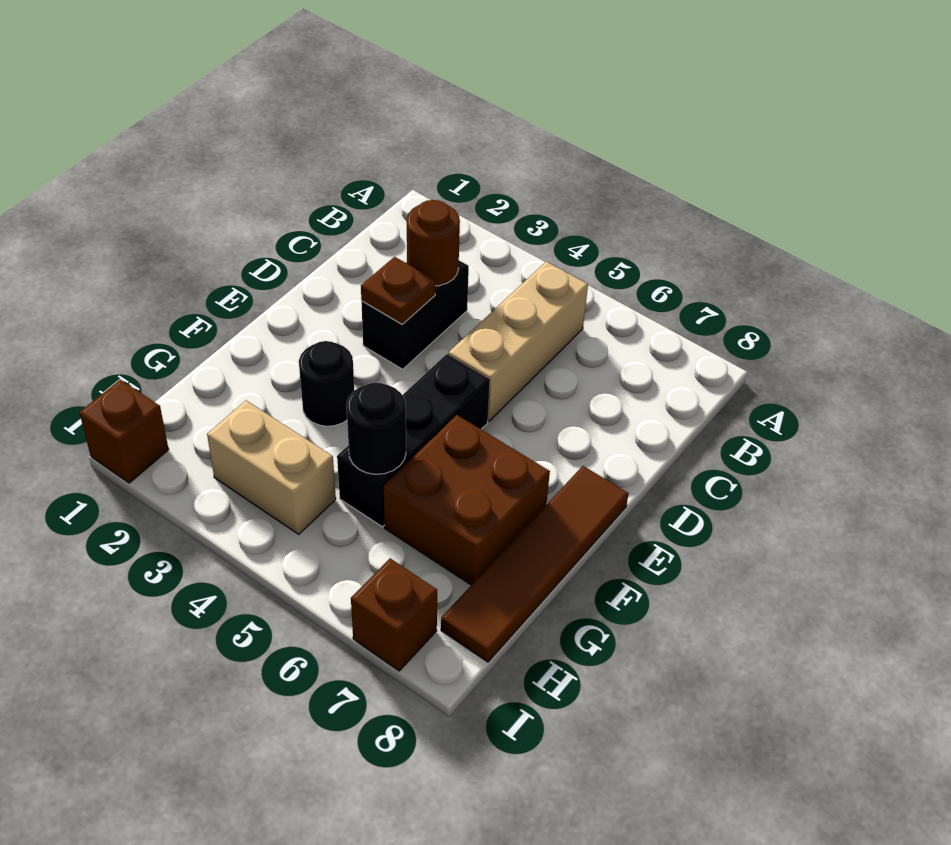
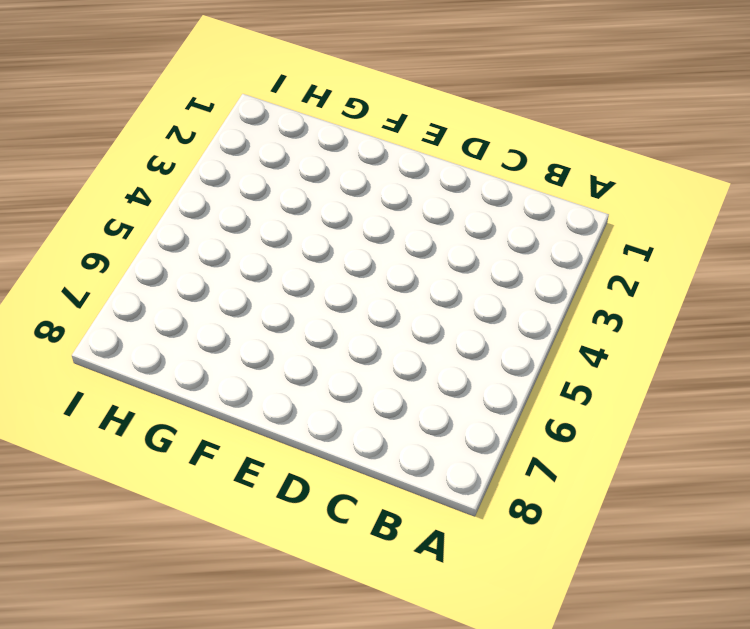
none -> tan 1x3 brick [448,262,588,421]
none -> black 1x2 brick [361,261,469,369]
none -> black 1x3 brick [337,354,490,527]

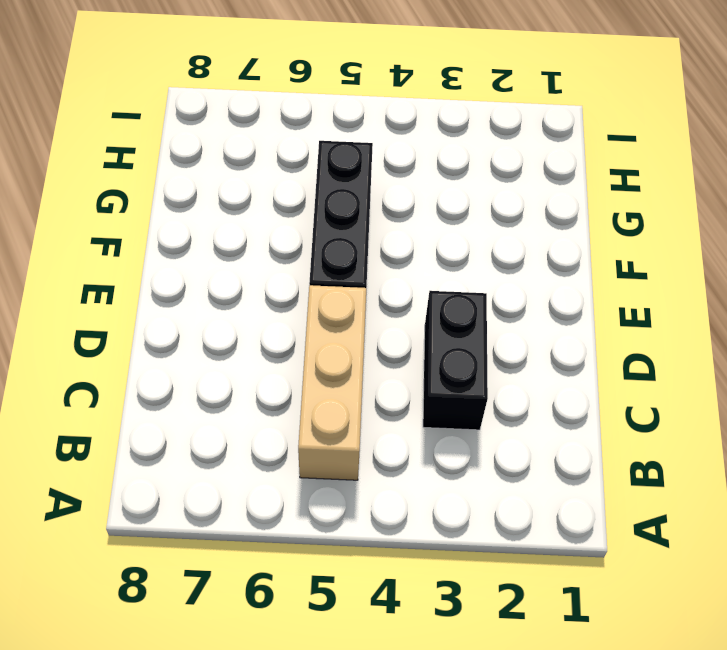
none -> brown 1x4 tile [441,466,629,662]
none -> black 1x1 round brick [299,341,354,426]
none -> brown 2x2 brick [384,415,550,585]

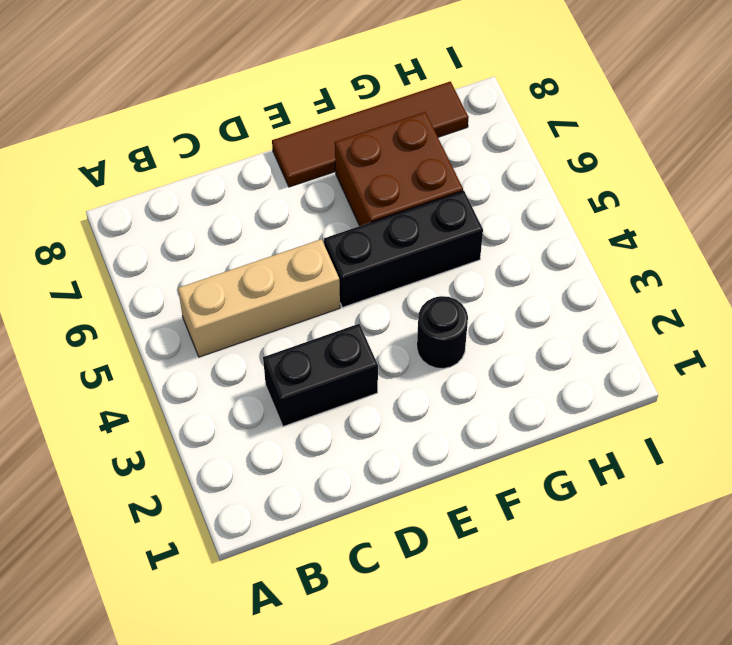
none -> tan 1x2 brick [207,401,336,534]
none -> brown 1x1 brick [79,380,169,483]
none -> brown 1x1 brick [351,558,437,671]

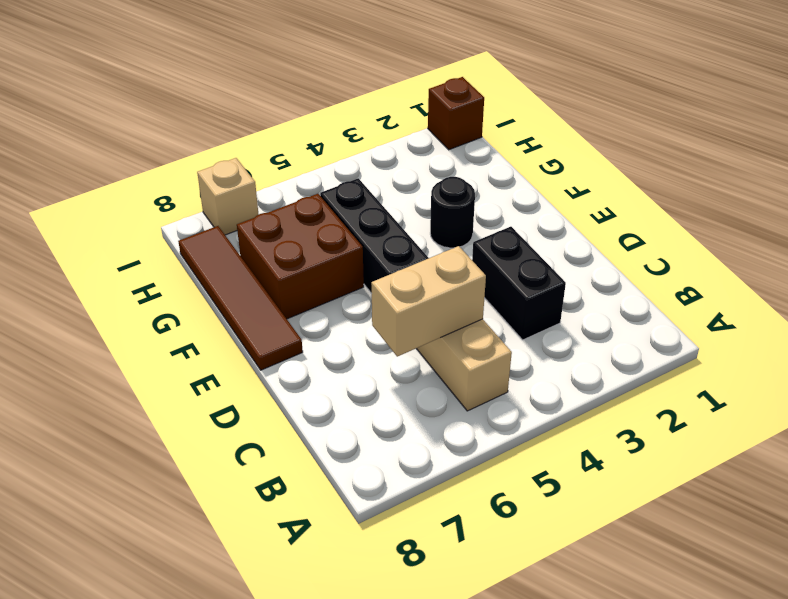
tan 1x2 brick [371,246,486,356] -> tan 1x2 brick moved to [207,401,336,534]
tan 1x1 brick [197,158,259,235] -> brown 1x1 brick [351,558,437,671]
none -> brown 1x1 round brick [407,200,460,286]
none -> brown 1x1 plate [361,257,436,324]
none -> black 1x1 round brick [346,383,406,474]

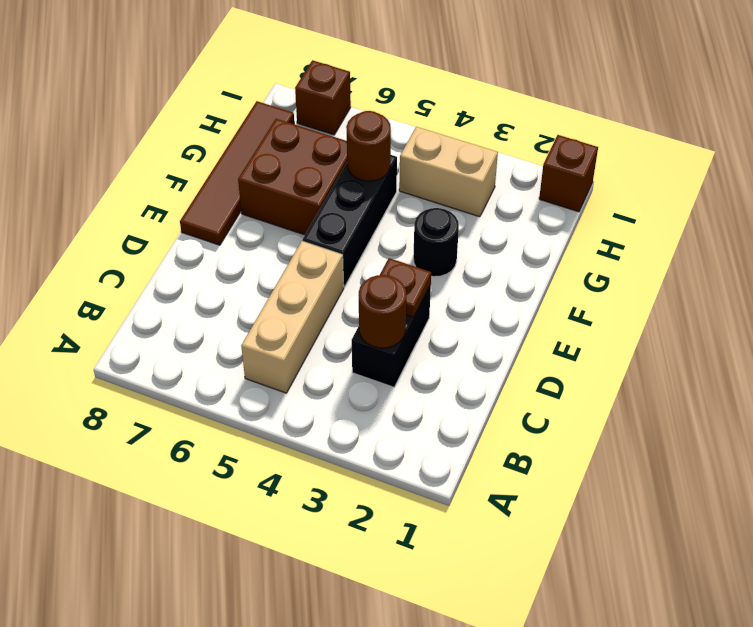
brown 1x1 round brick [346,111,391,181] -> black 1x1 round brick [346,383,406,474]

